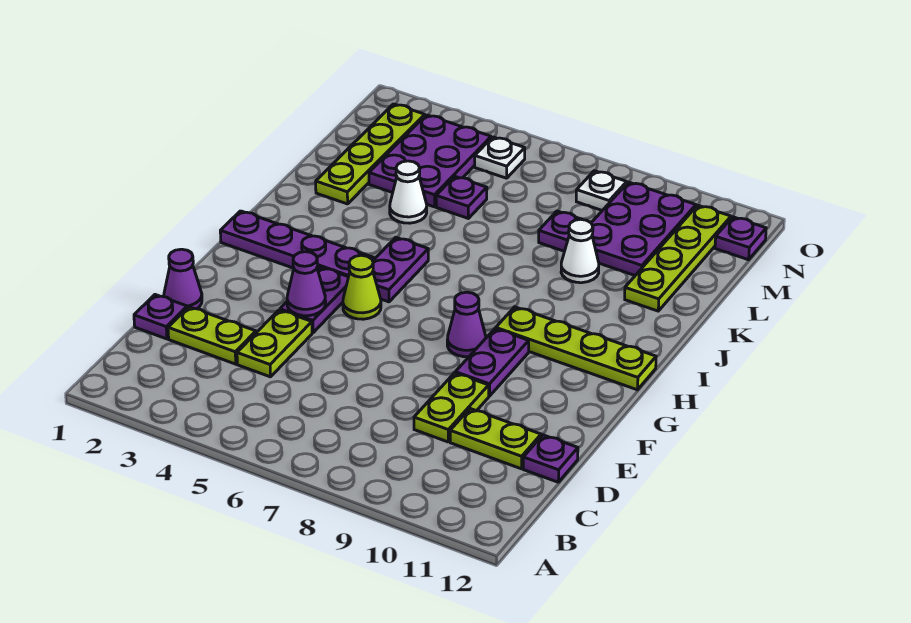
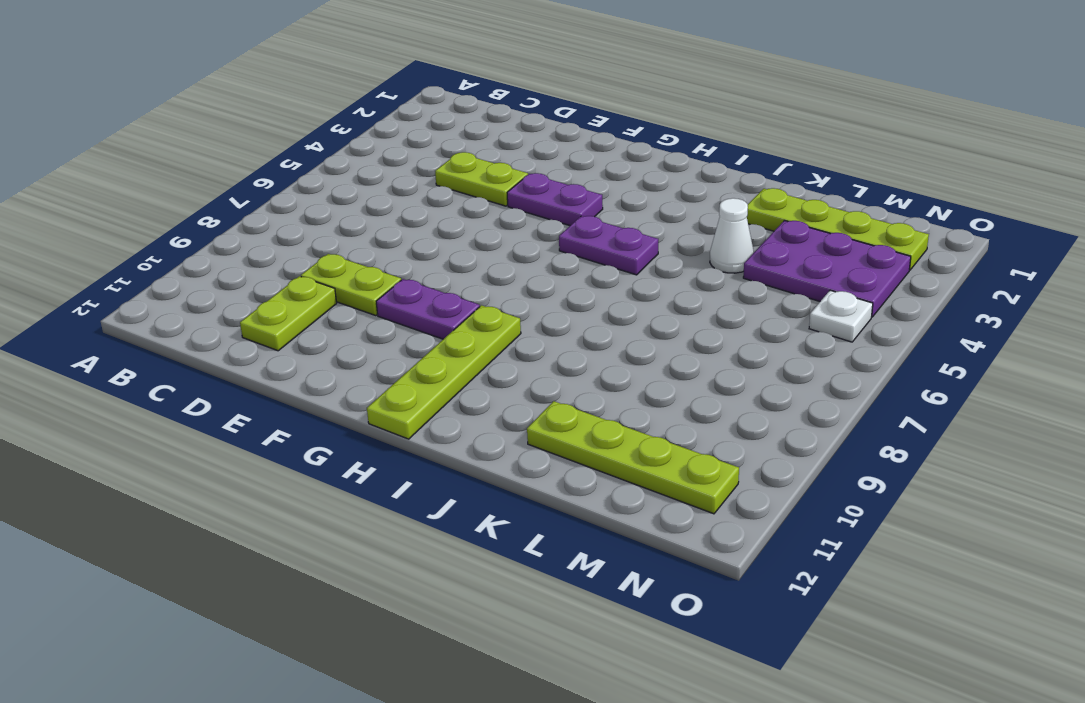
none -> purple 1x1 plate [134,295,187,339]
none -> lime 1x2 plate [168,307,256,364]
none -> purple 1x1 plate [523,435,578,482]

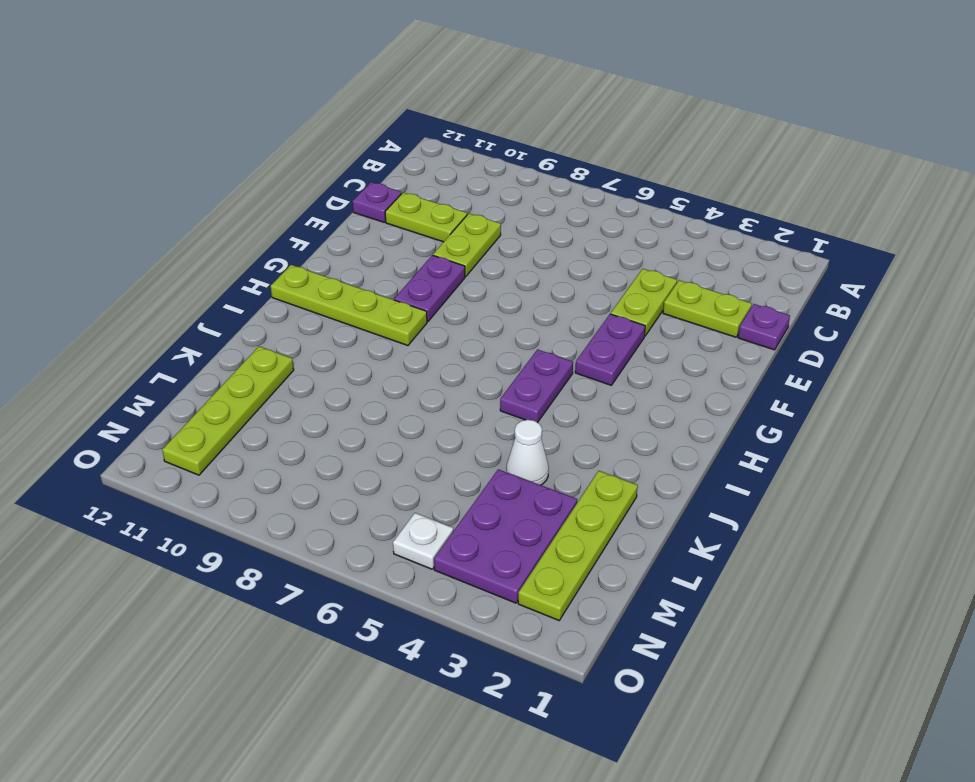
none -> purple 1x1 cone [164,249,202,309]
none -> lime 1x1 cone [343,255,381,319]
none -> purple 1x1 cone [447,292,486,357]

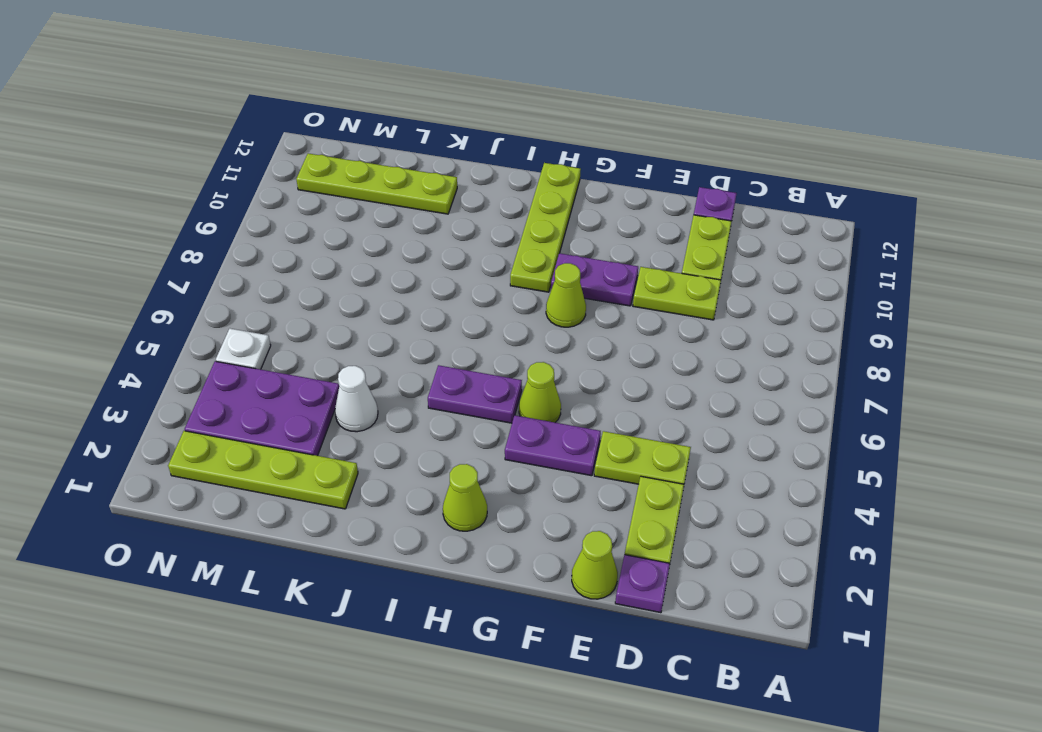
lime 1x1 cone [572,531,618,599] -> purple 1x1 cone [164,249,202,309]
lime 1x1 cone [546,263,586,327] -> purple 1x1 cone [447,292,486,357]
lime 1x1 cone [443,464,487,531] -> purple 1x4 plate [220,211,374,277]
none -> white 1x1 cone [561,219,599,283]
none -> purple 1x1 plate [436,176,487,218]
none -> purple 1x1 plate [539,211,582,251]

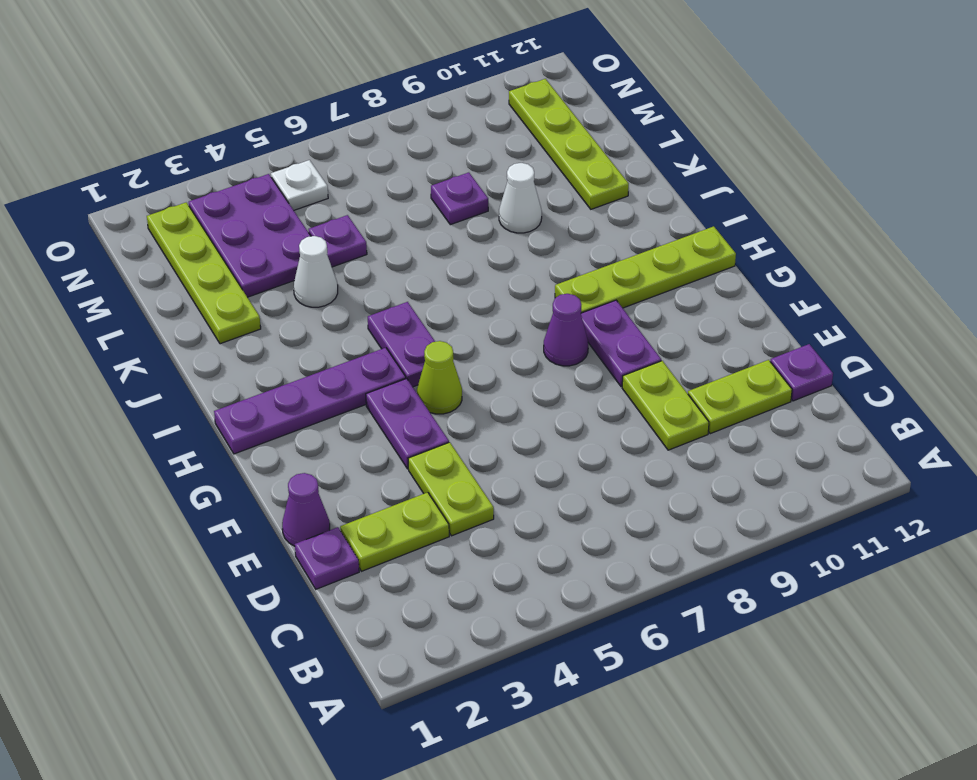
none -> purple 2x3 plate [591,182,696,275]
none -> white 1x1 plate [576,171,627,210]
none -> purple 1x1 plate [715,217,766,260]

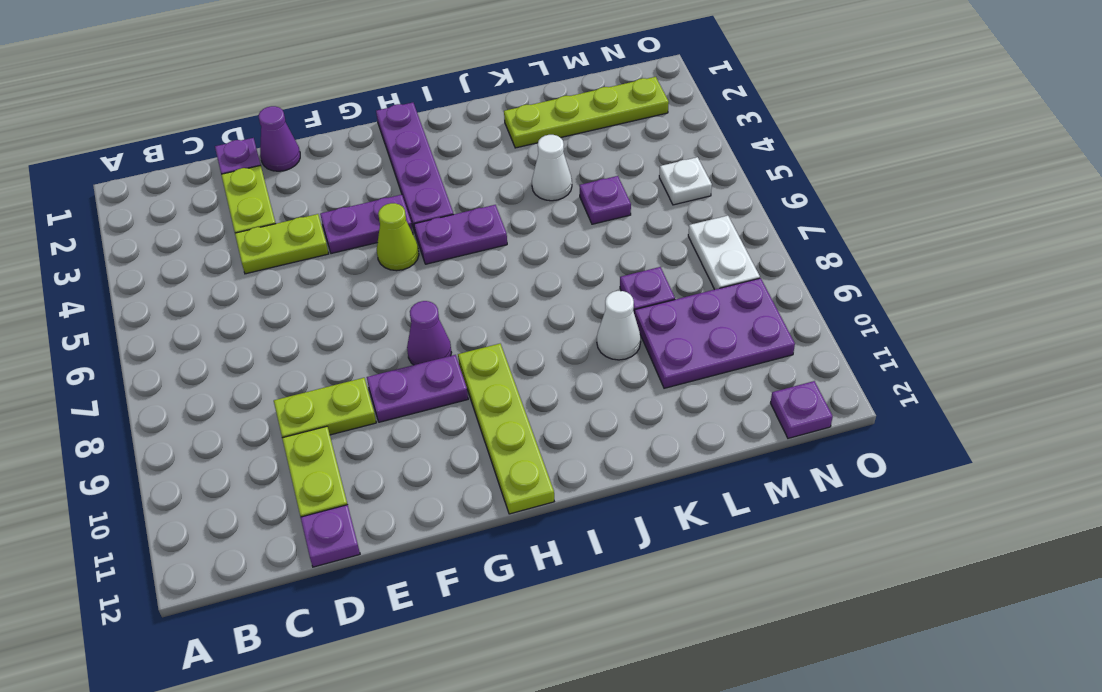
white 1x2 plate [688,216,760,290] -> white 1x1 plate [576,171,627,210]
none -> lime 1x4 plate [625,205,731,311]
none -> purple 2x3 plate [369,115,491,207]
none -> purple 1x1 cone [287,252,326,316]

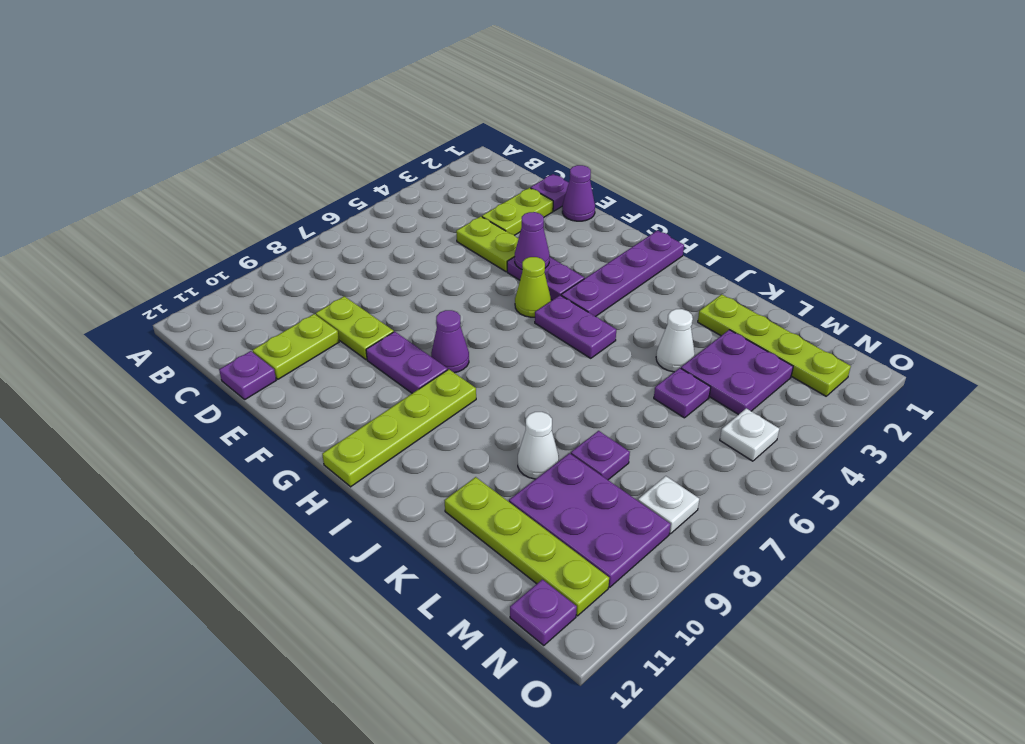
purple 2x2 plate [681,330,793,415] -> purple 2x3 plate [369,115,491,207]

